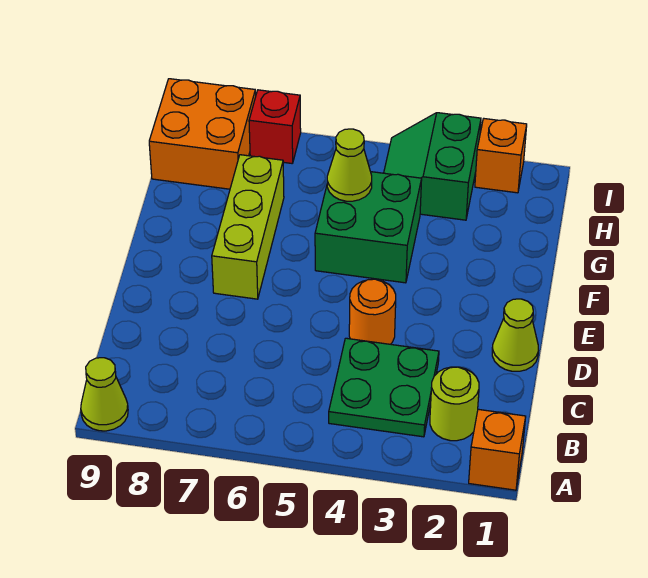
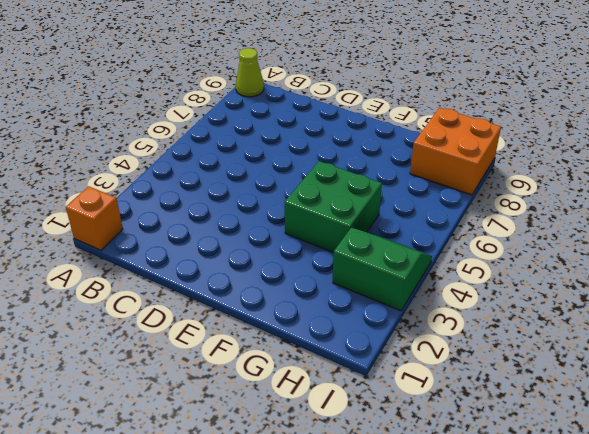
none -> lime 1x1 round brick [430,367,479,441]
none -> green 2x2 plate [329,338,439,437]
none -> lime 1x1 cone [492,299,539,371]

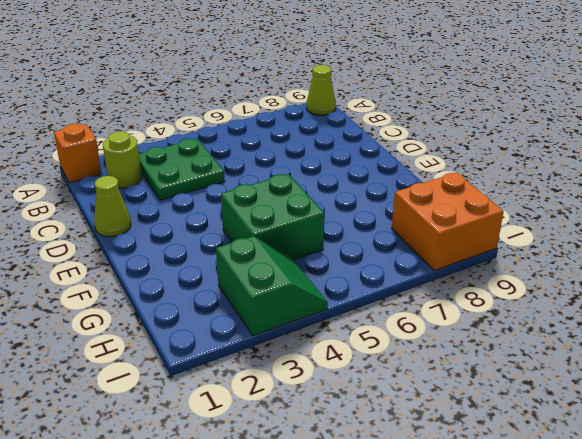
none -> orange 1x1 round brick [349,279,396,344]
none -> lime 1x3 brick [212,155,284,299]
none -> orange 1x1 brick [475,119,527,193]

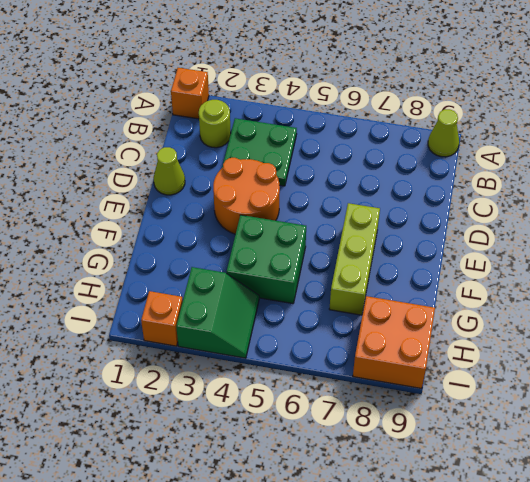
orange 2x2 round brick [213,158,280,234] -> orange 1x1 round brick [349,279,396,344]
none -> red 1x1 brick [249,90,301,163]
none -> lime 1x1 cone [327,129,372,201]

